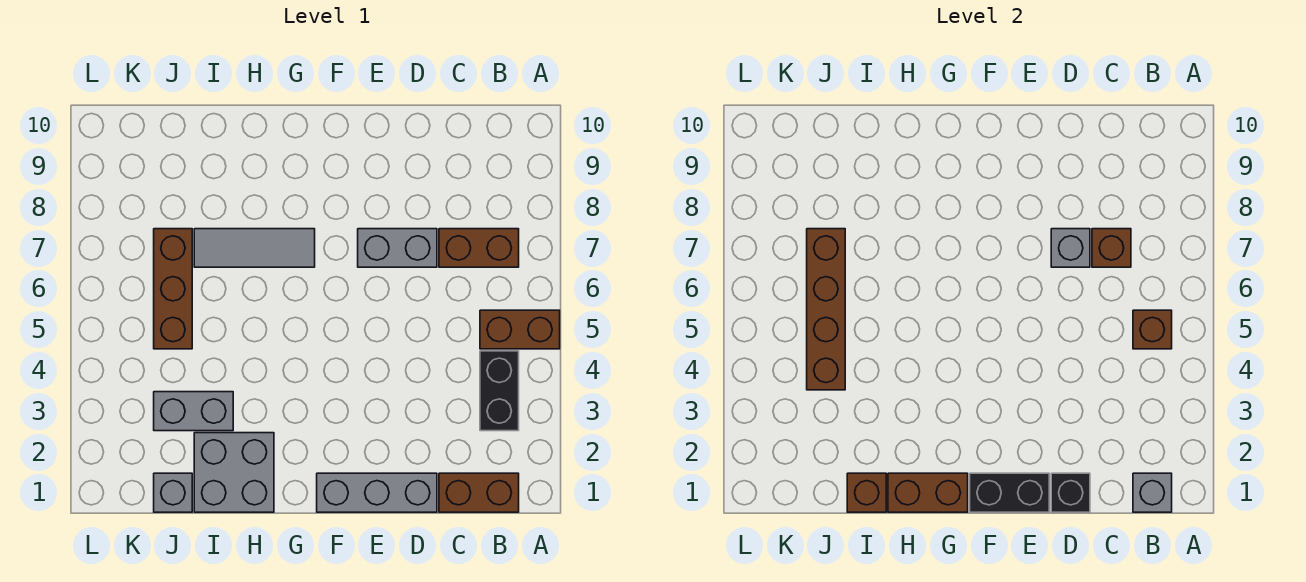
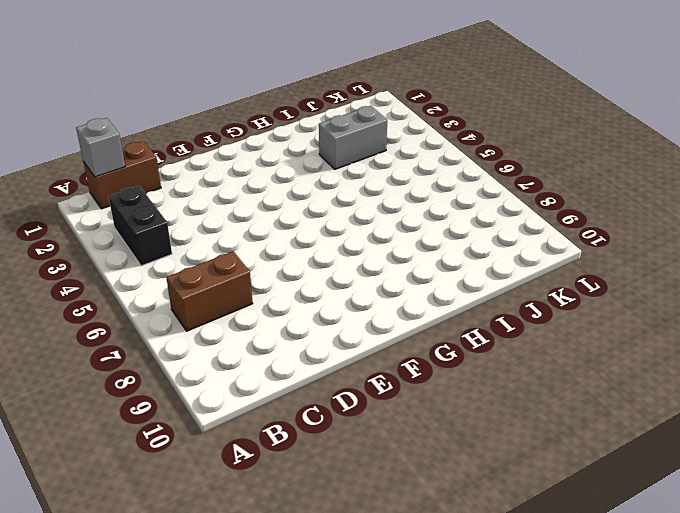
none -> brown 1x2 brick [480,310,560,349]
none -> grey 1x3 brick [317,473,437,512]
none -> grey 1x2 brick [358,229,437,267]

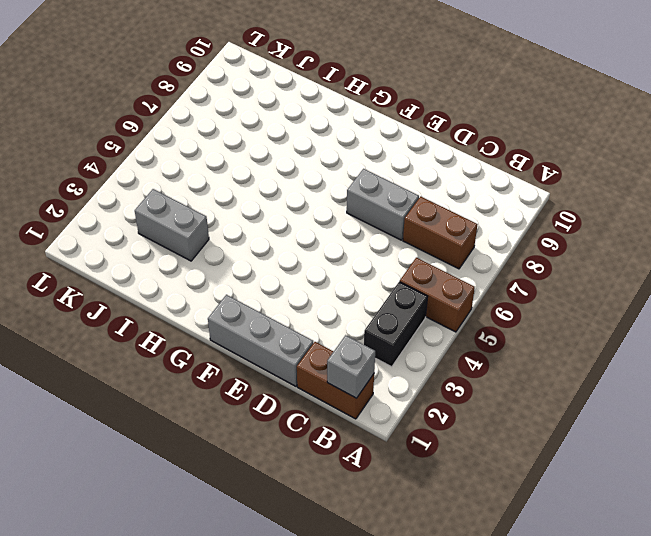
none -> grey 1x3 tile [194,229,315,267]
none -> grey 2x2 brick [194,433,274,512]
none -> grey 1x1 brick [154,473,192,512]

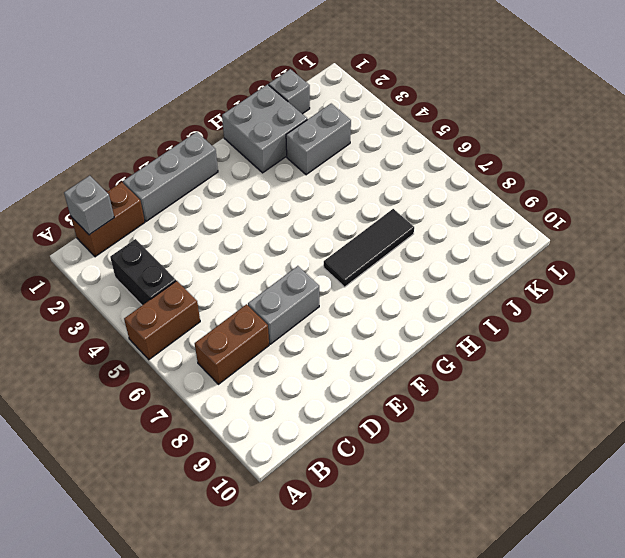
black 1x3 tile [324,209,414,287] -> grey 1x3 tile [194,229,315,267]
none -> brown 1x3 brick [154,229,192,349]
none -> brown 1x1 brick [1133,310,1172,349]
none -> brown 1x1 brick [1092,229,1131,267]

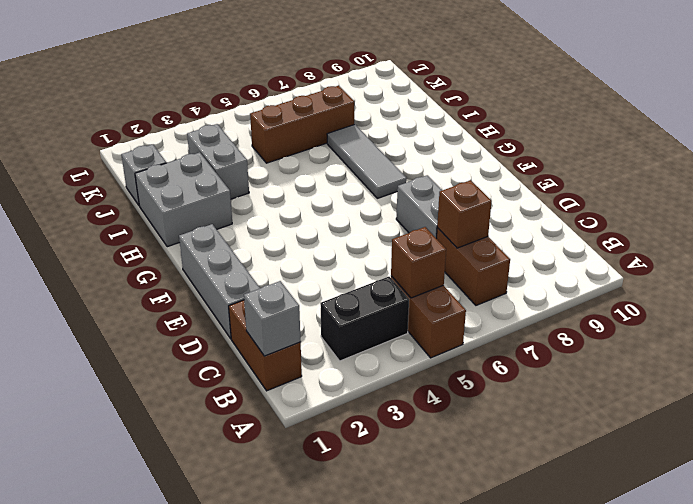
none -> black 1x1 brick [1051,473,1090,512]
none -> grey 1x1 brick [1051,229,1090,267]
none -> black 1x2 brick [970,473,1049,512]

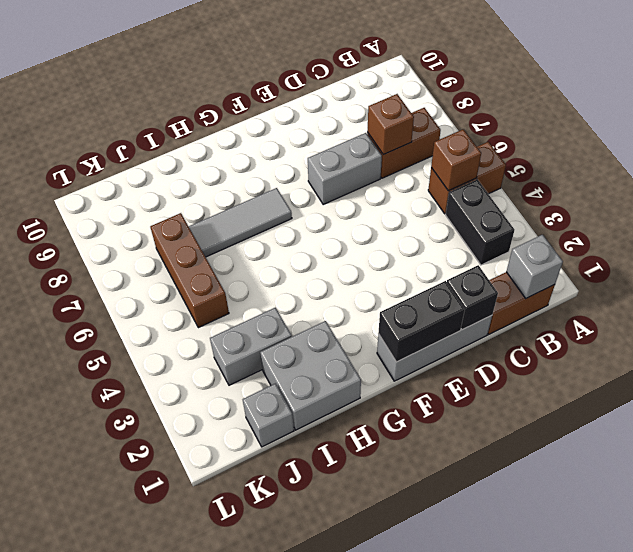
none -> grey 1x1 brick [1051,229,1090,267]
none -> brown 1x2 brick [888,473,968,512]
none -> brown 1x1 brick [847,473,886,512]

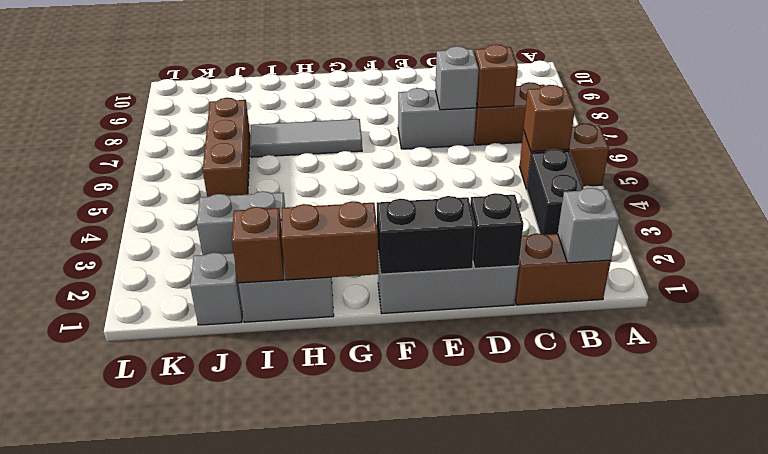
none -> brown 1x4 brick [807,229,845,390]

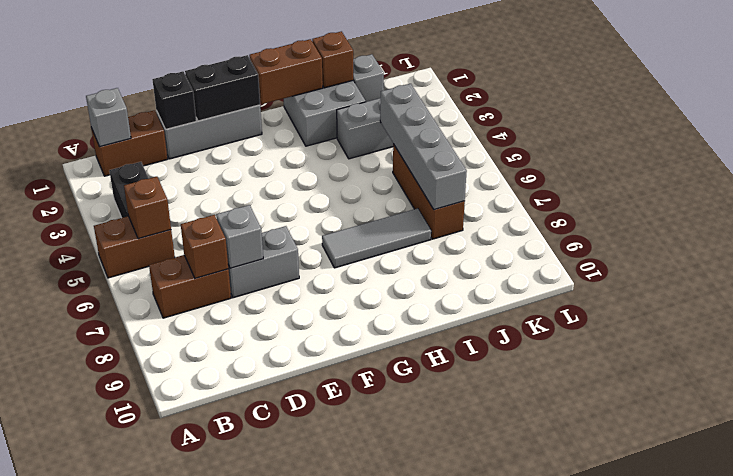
grey 1x4 brick [380,84,467,210] -> brown 1x4 brick [807,229,845,390]

